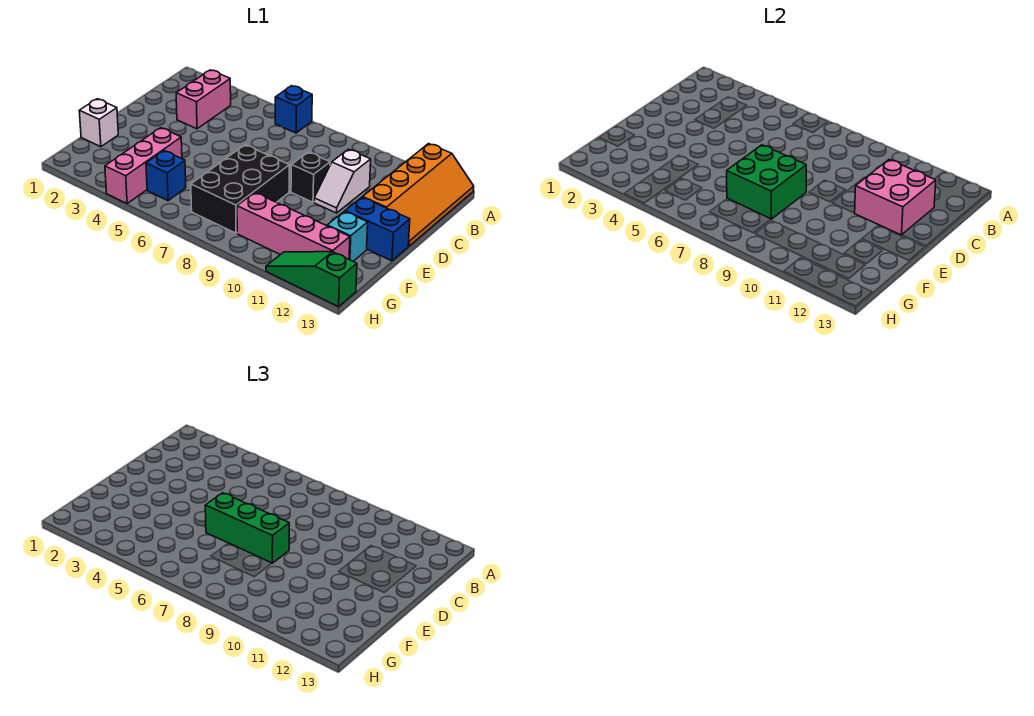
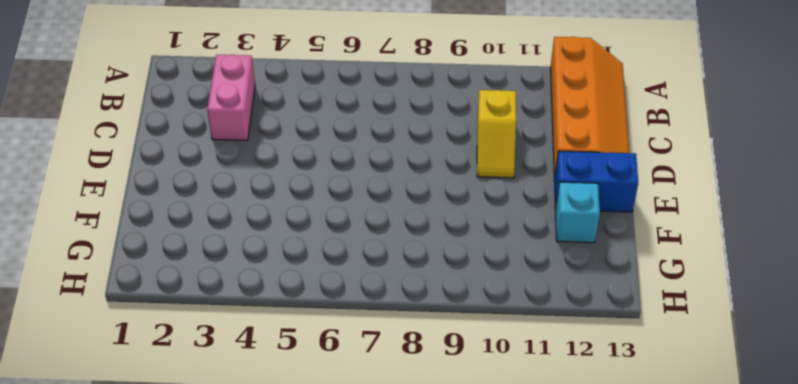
yellow 1x2 slope [477,90,516,178] -> white 1x2 slope [314,149,371,213]
none -> blue 1x1 brick [275,86,312,133]
none -> black 1x1 brick [291,152,330,202]
none -> black 2x3 brick [191,145,289,233]

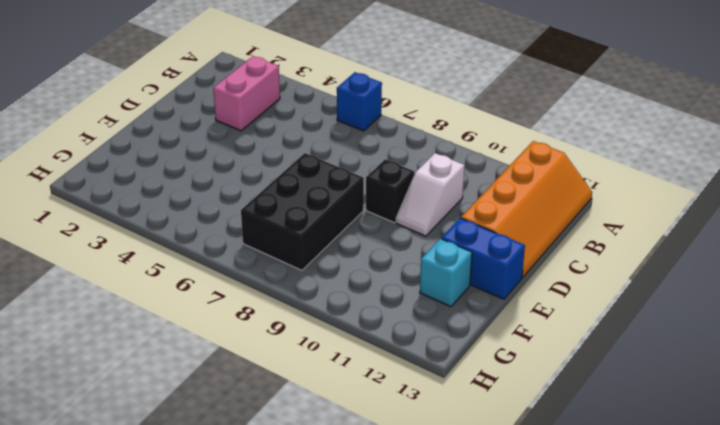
none -> white 1x1 brick [79,99,118,147]
none -> pink 1x3 brick [105,128,182,203]
none -> blue 1x1 brick [146,151,186,201]

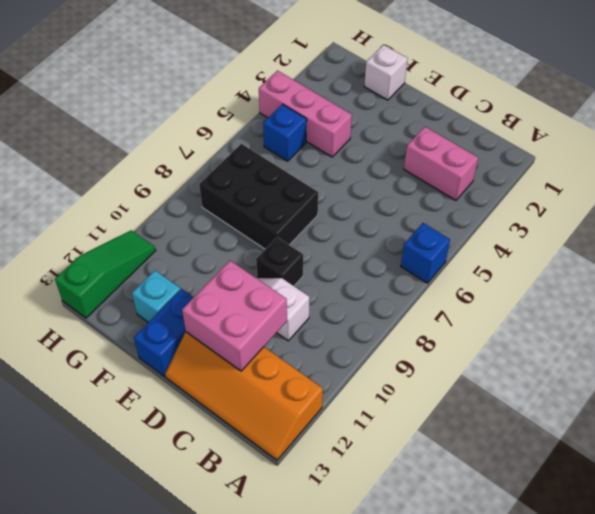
none -> pink 1x4 brick [237,193,350,259]
none -> green 2x2 brick [727,145,806,219]
none -> green 1x3 brick [205,493,289,563]

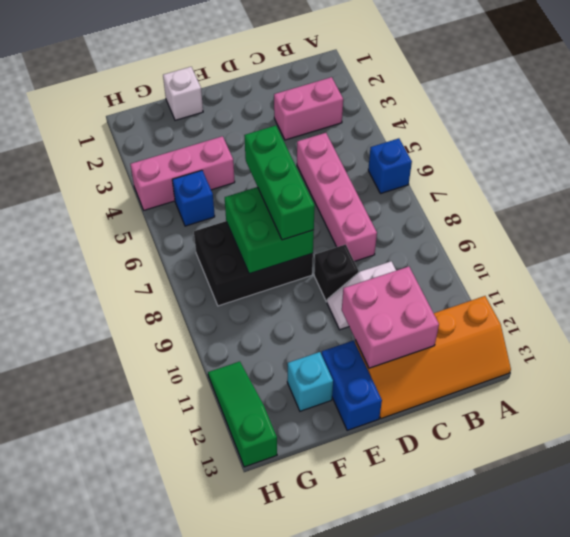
pink 1x4 brick [297,133,377,261] -> pink 1x4 brick moved to [237,193,350,259]

